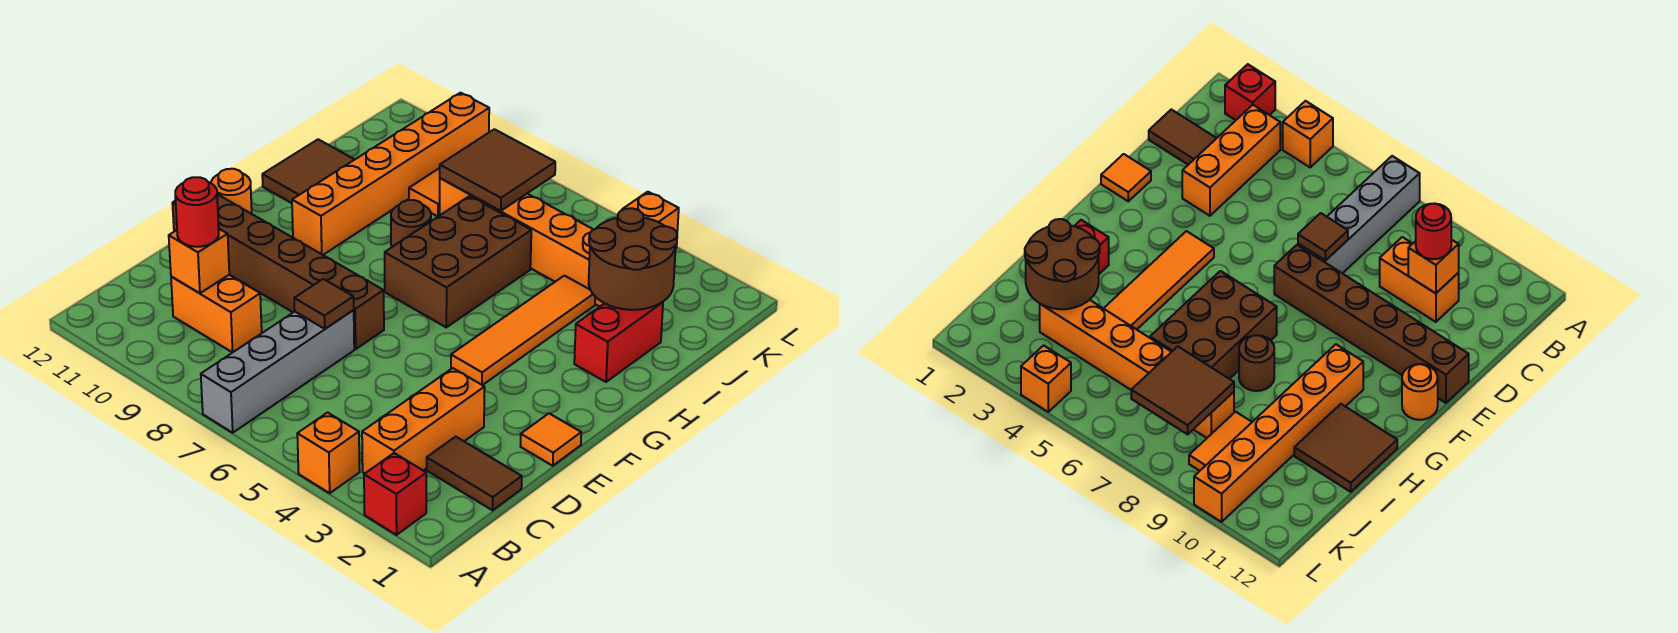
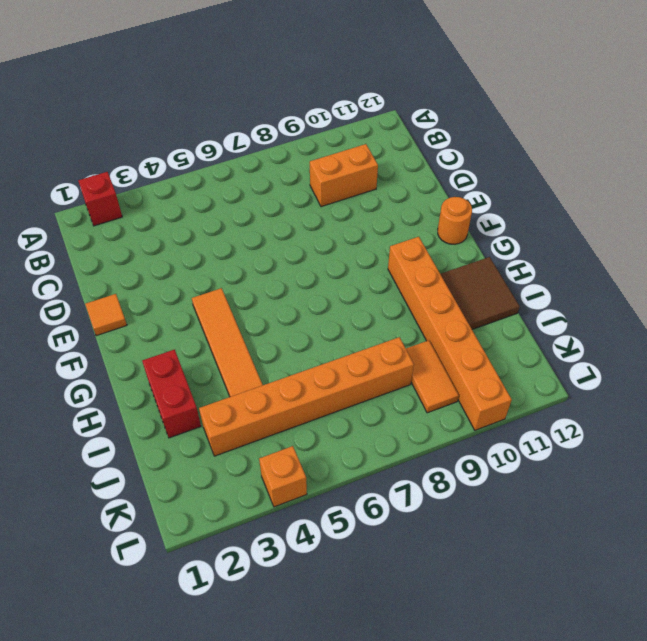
none -> orange 1x1 brick [297,413,360,493]
none -> grey 1x4 brick [201,310,354,433]
none -> orange 1x3 brick [362,368,485,473]

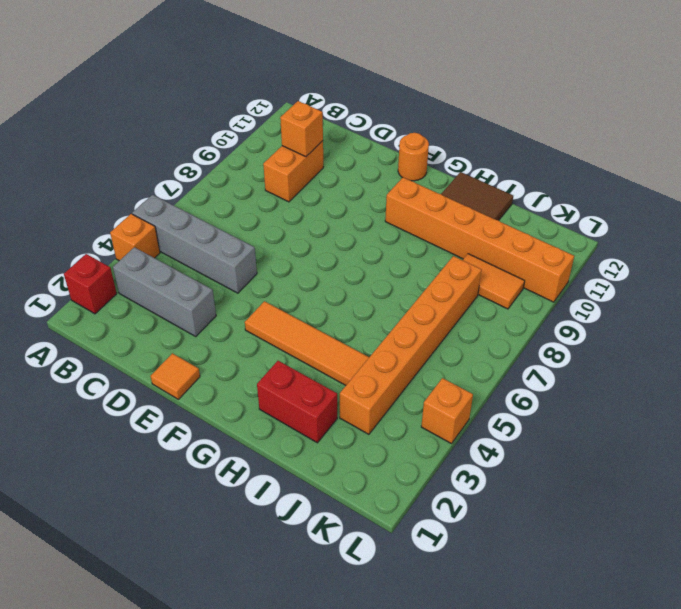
grey 1x4 brick [132,195,257,293] -> grey 1x4 brick moved to [201,310,354,433]
grey 1x3 brick [113,247,216,336] -> orange 1x3 brick [362,368,485,473]
none -> brown 1x2 tile [427,437,522,510]
none -> brown 1x6 brick [172,194,384,349]
none -> brown 2x3 brick [385,196,531,327]

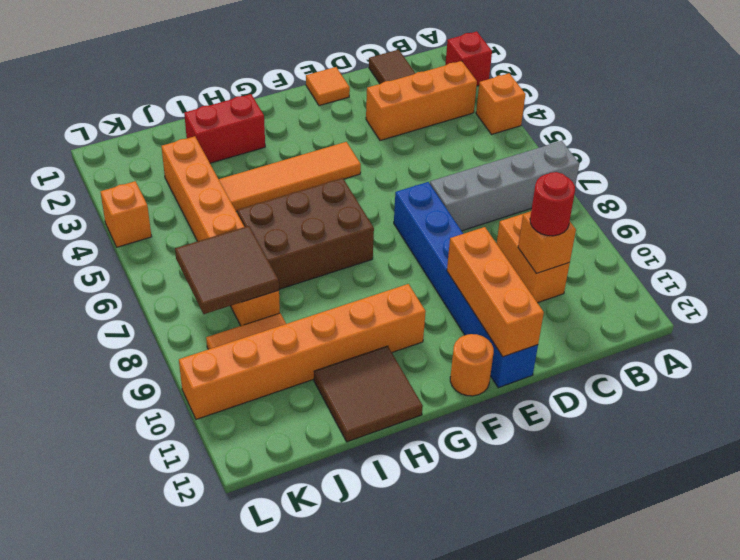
blue 1x6 brick [394,182,538,388] -> brown 1x6 brick [172,194,384,349]
orange 1x3 brick [447,227,544,357] -> none
none -> brown 1x1 round brick [391,200,431,247]
none -> brown 1x1 tile [294,279,354,329]
none -> brown 2x2 round brick [589,208,677,310]

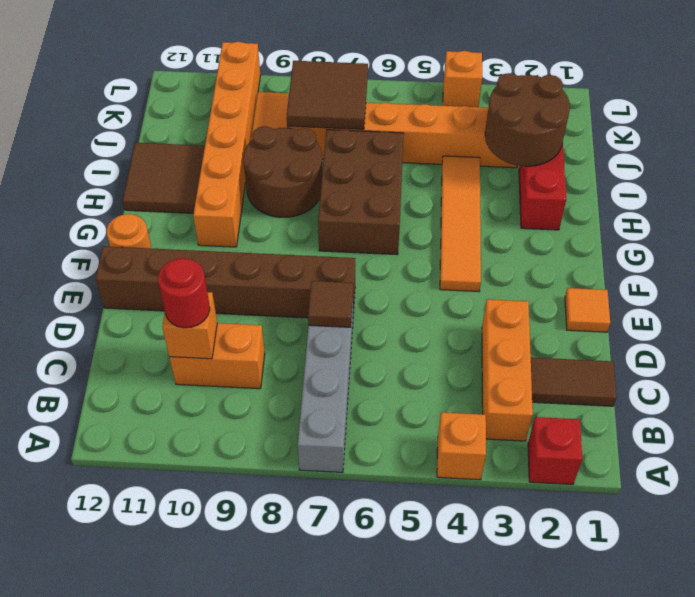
brown 2x2 round brick [243,126,322,217] -> brown 1x1 round brick [391,200,431,247]

